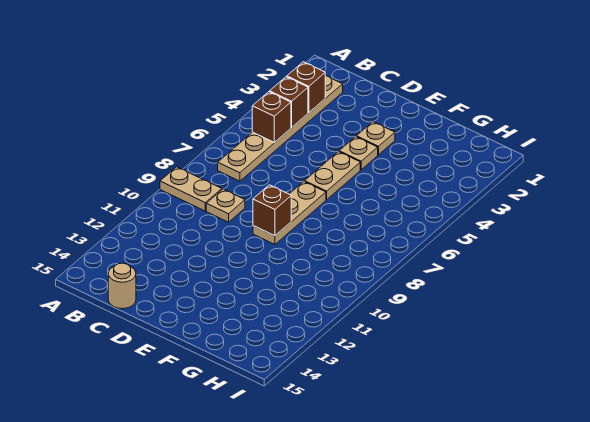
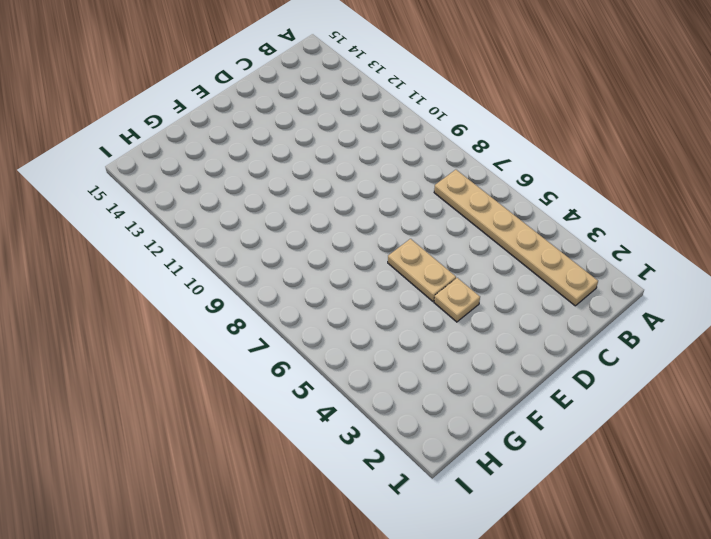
none -> tan 1x2 plate [160,167,222,211]
none -> tan 1x1 plate [206,189,245,222]
none -> tan 1x1 round brick [108,263,136,309]

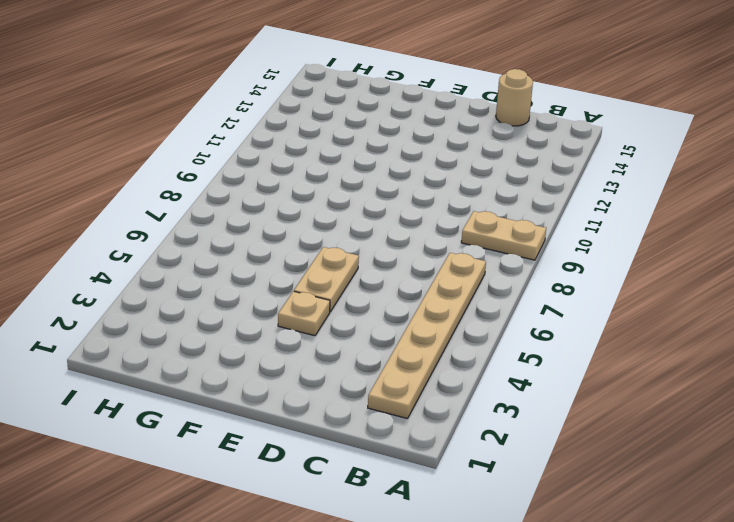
none -> tan 1x1 plate [206,189,245,222]
none -> tan 1x1 plate [356,122,395,155]
none -> tan 1x3 plate [253,182,326,244]

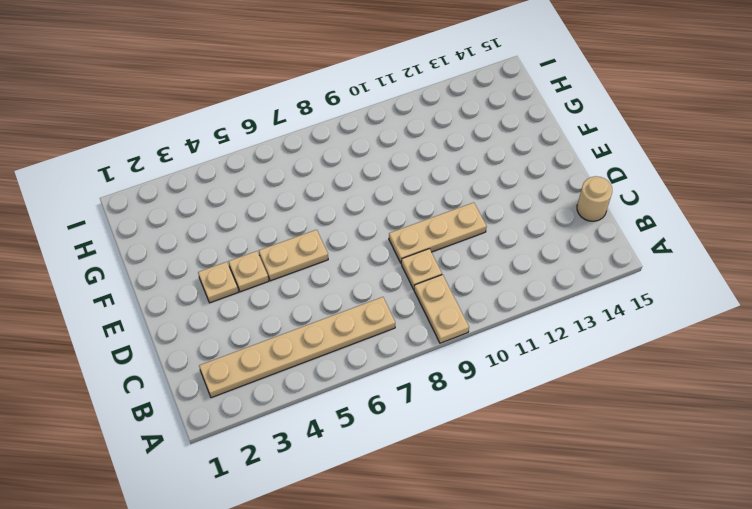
tan 1x3 plate [389,202,487,263] -> tan 1x3 plate moved to [253,182,326,244]
none -> brown 1x1 brick [287,62,325,113]
none -> brown 1x1 brick [270,77,308,128]
none -> brown 1x1 brick [252,92,291,143]

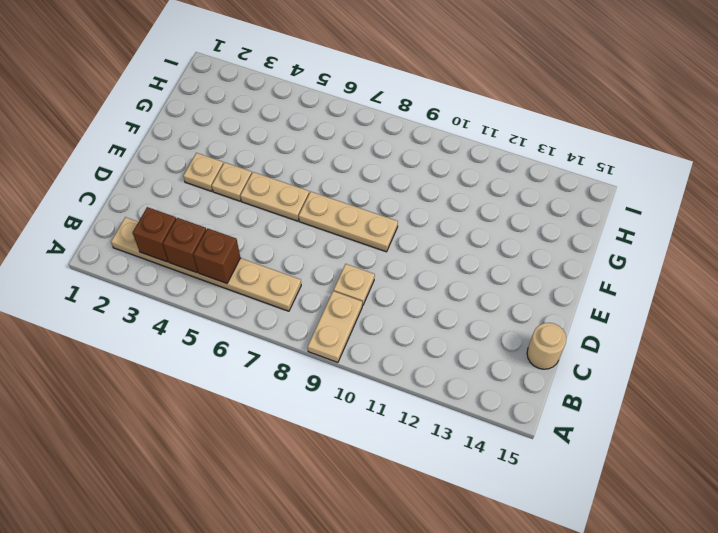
none -> brown 1x1 brick [253,185,291,236]

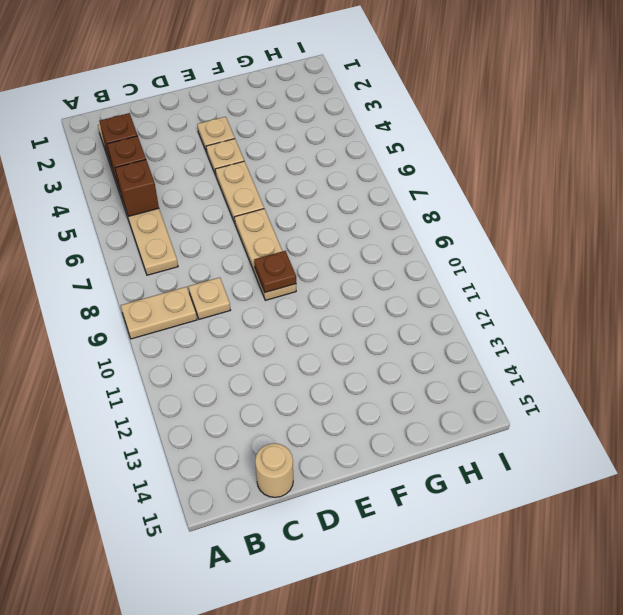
brown 1x1 plate [254,251,296,293] -> brown 1x1 brick [253,185,291,236]

